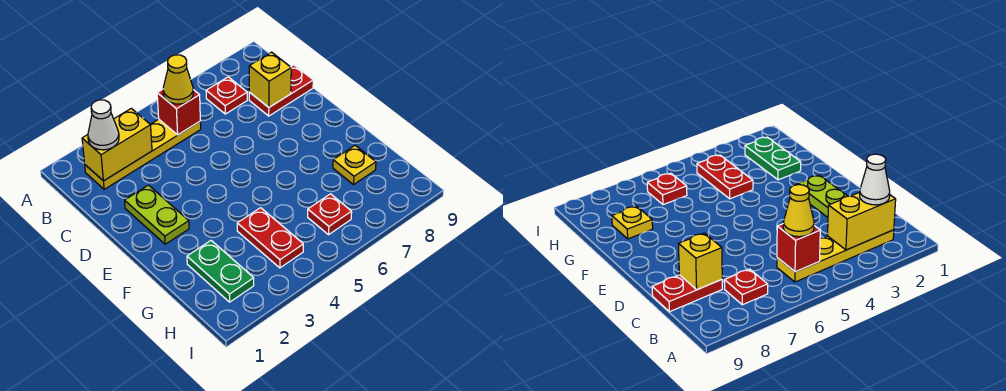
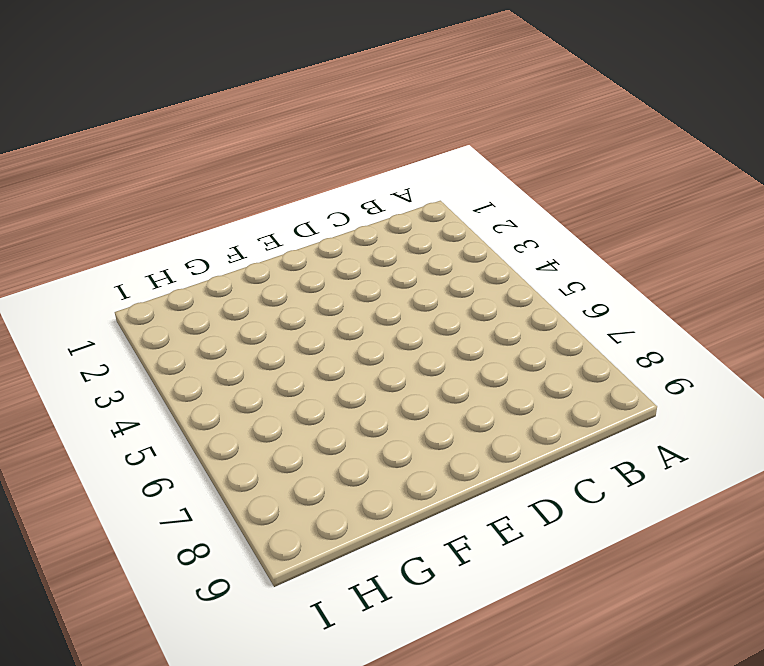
none -> yellow 1x4 plate [85,119,201,189]
none -> red 1x1 plate [206,77,247,114]
none -> red 1x2 plate [249,65,313,116]

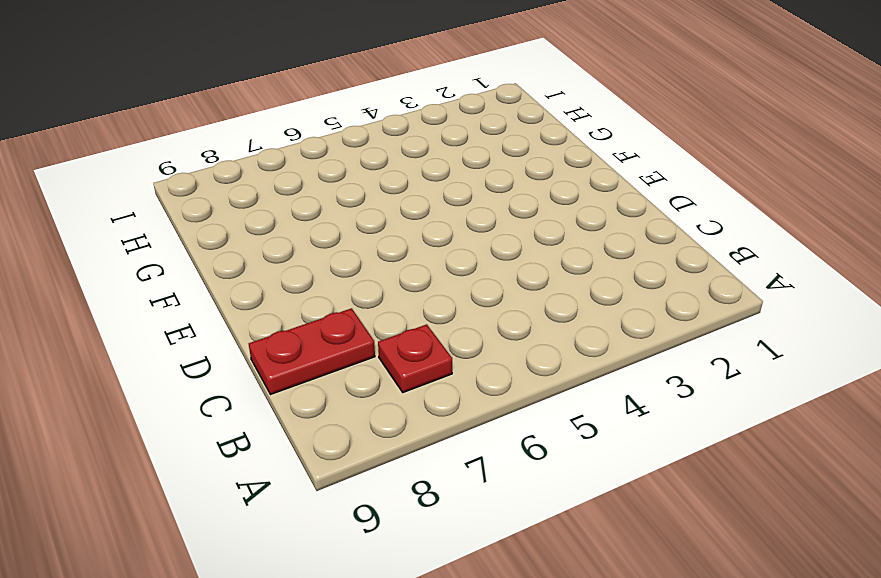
none -> yellow 1x4 plate [85,119,201,189]
none -> lime 1x2 plate [125,185,189,244]
none -> green 1x2 plate [187,241,254,302]

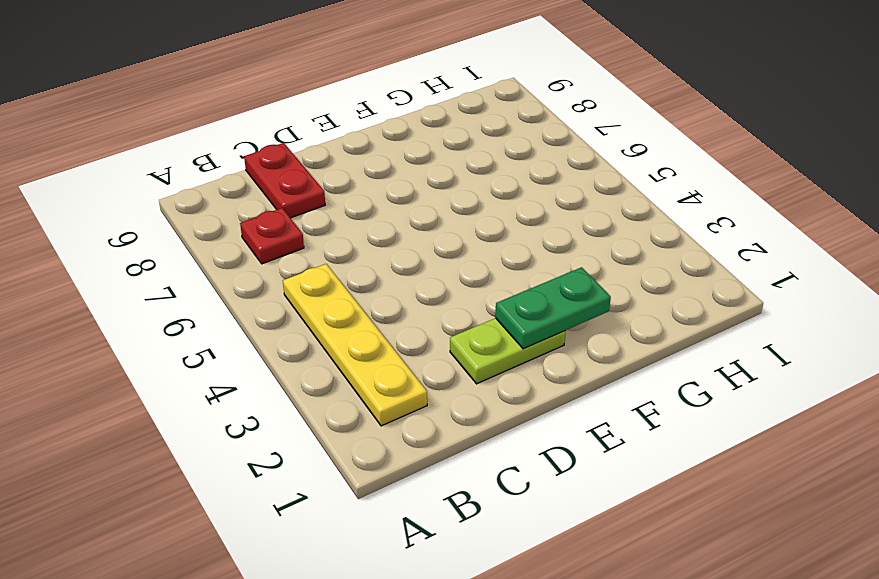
green 1x2 plate [495,267,611,349] -> green 1x2 plate moved to [187,241,254,302]
none -> red 1x2 plate [237,208,303,268]
none -> yellow 1x1 plate [333,145,376,185]
none -> red 1x1 plate [308,194,352,235]

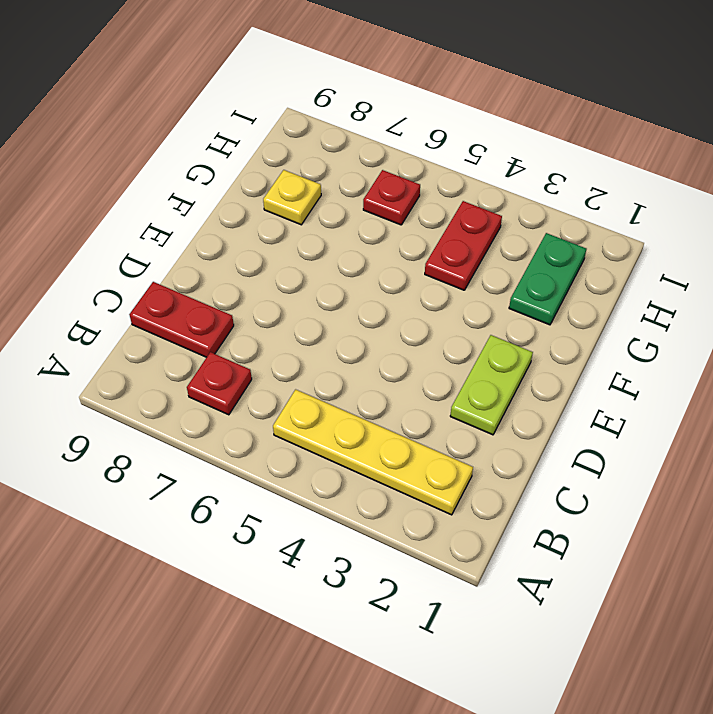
none -> yellow 1x2 brick [82,108,152,181]
none -> red 1x1 brick [157,90,200,135]
none -> yellow 1x1 brick [249,52,291,107]

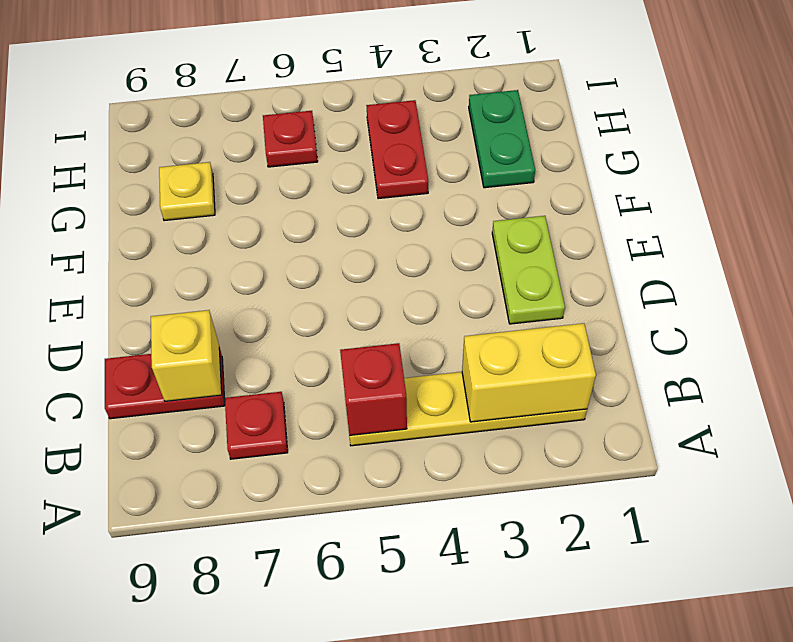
none -> white 1x1 cone [88,100,119,150]
none -> yellow 1x1 cone [163,55,193,104]

